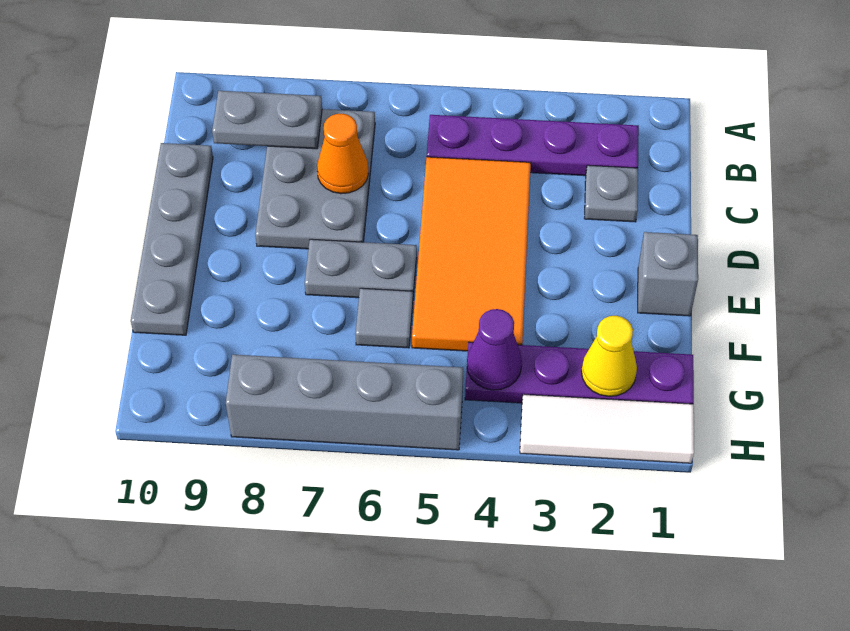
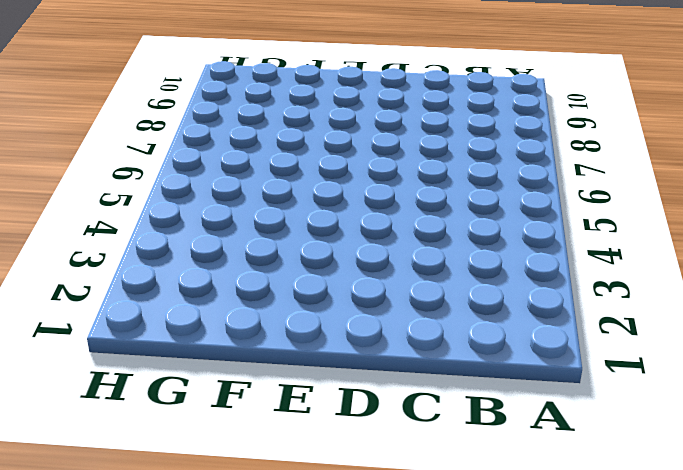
none -> purple 1x4 plate [427,115,639,176]
none -> grey 2x3 plate [255,109,375,249]
none -> grey 1x1 plate [584,165,638,222]

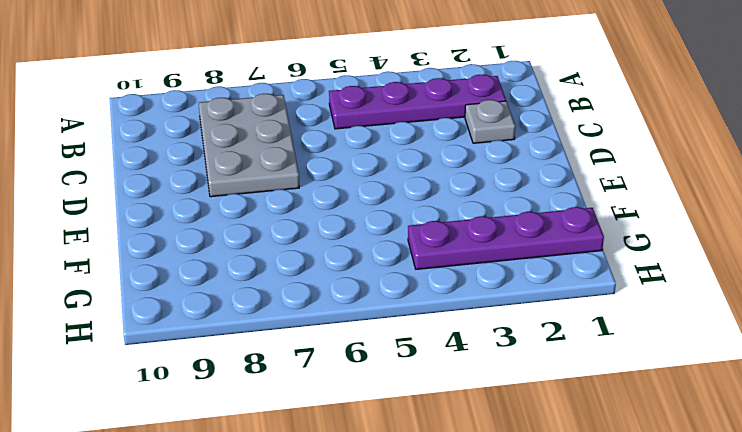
none -> orange 2x4 tile [412,157,531,351]
none -> grey 1x4 plate [131,143,213,335]
none -> grey 1x1 brick [638,232,698,316]

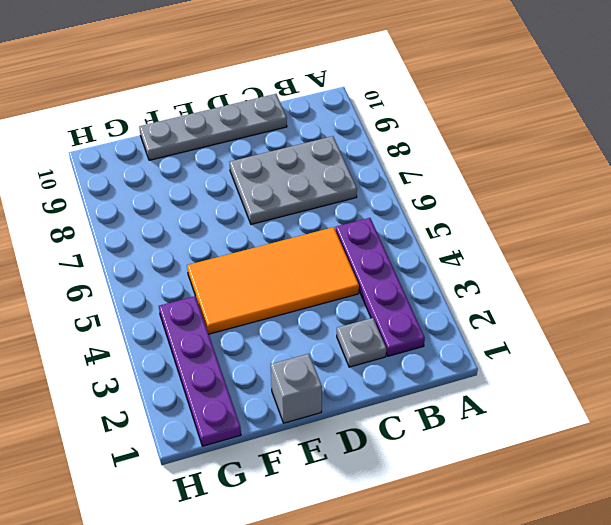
none -> grey 1x2 plate [305,239,417,298]
none -> grey 1x1 tile [355,288,413,348]
none -> white 1x3 tile [520,394,694,463]

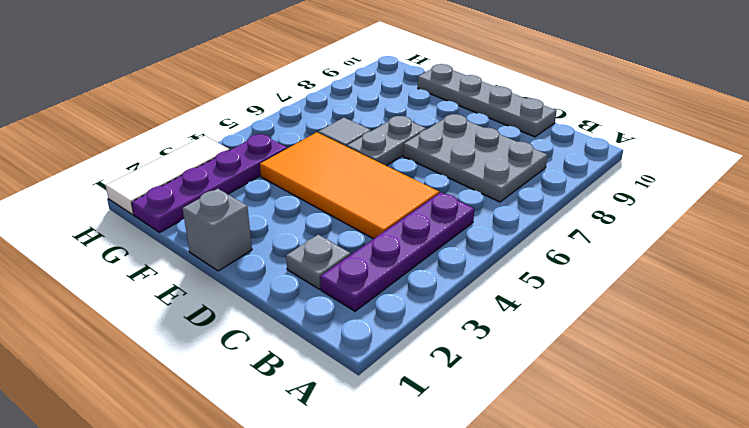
none -> grey 1x4 brick [226,354,463,450]
none -> grey 1x2 plate [212,91,322,149]
none -> orange 1x1 cone [317,113,369,194]

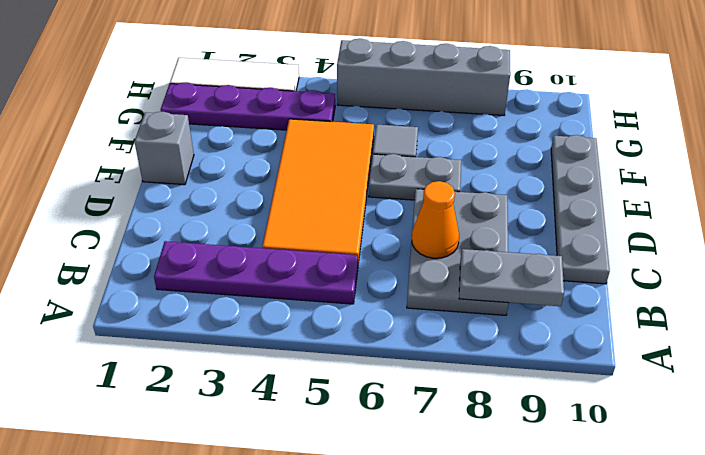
none -> grey 1x1 plate [584,165,638,222]
none -> yellow 1x1 cone [581,316,637,396]
none -> purple 1x1 cone [467,309,522,390]

